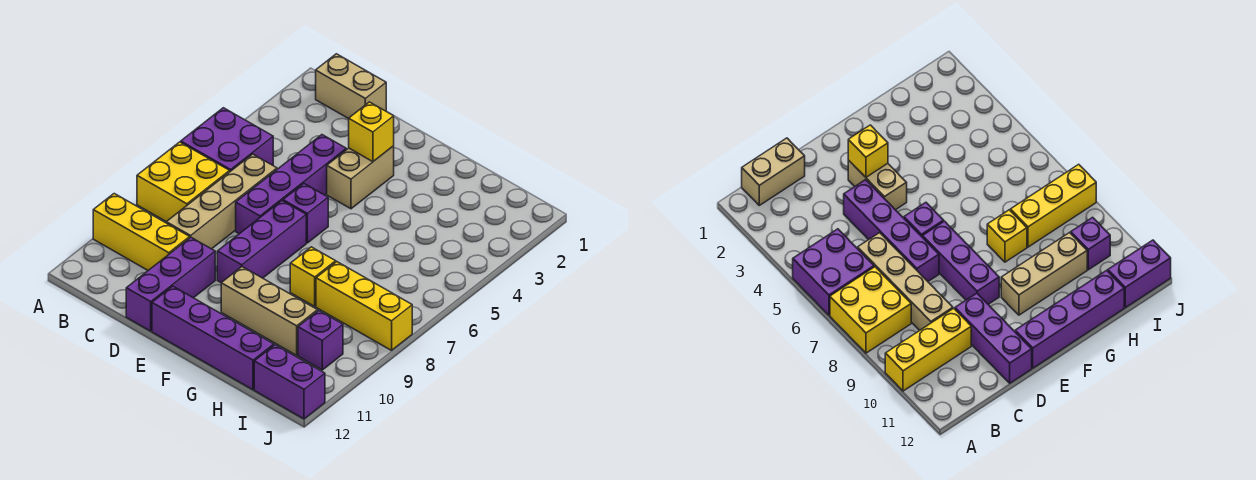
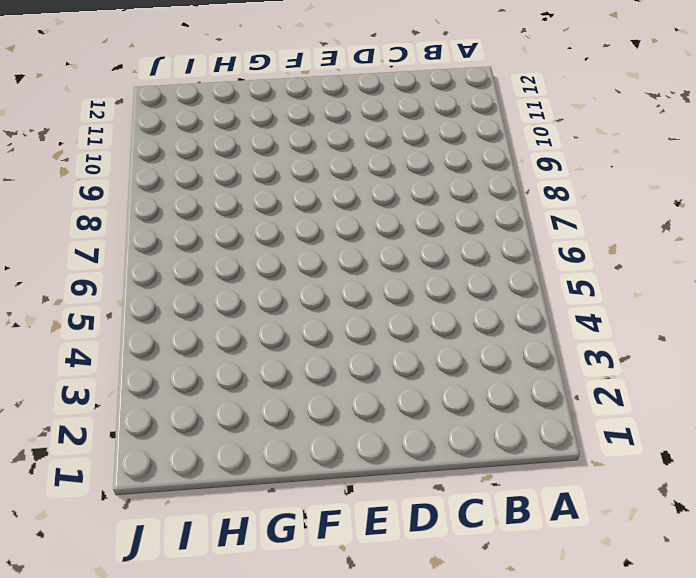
none -> purple 2x2 brick [181,108,273,171]
none -> yellow 2x2 brick [137,142,230,222]
none -> yellow 1x3 brick [93,194,190,270]

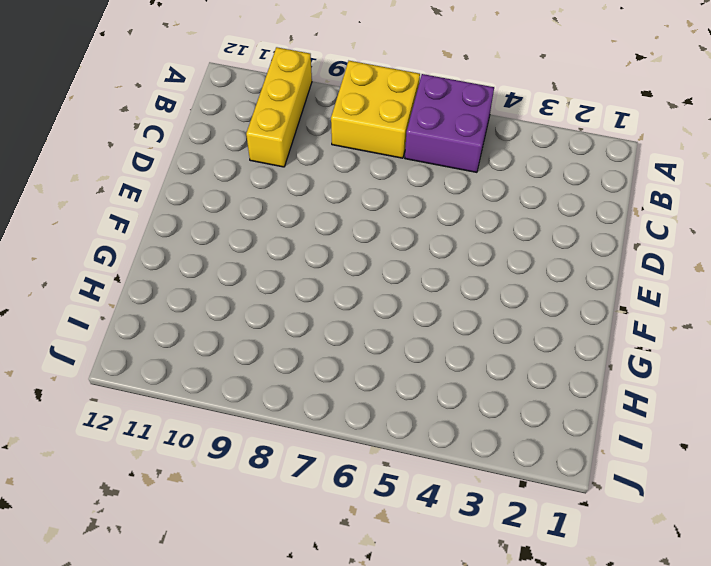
none -> tan 1x2 brick [316,54,386,119]
none -> tan 1x4 brick [166,154,277,249]
none -> purple 1x4 brick [236,135,346,234]

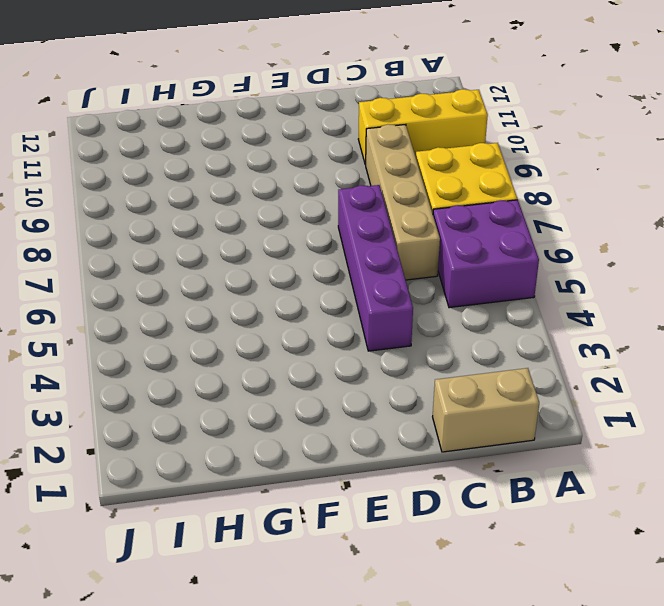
none -> purple 1x3 brick [126,237,215,331]
none -> tan 1x2 brick [327,146,394,209]
none -> purple 1x1 brick [283,184,328,243]

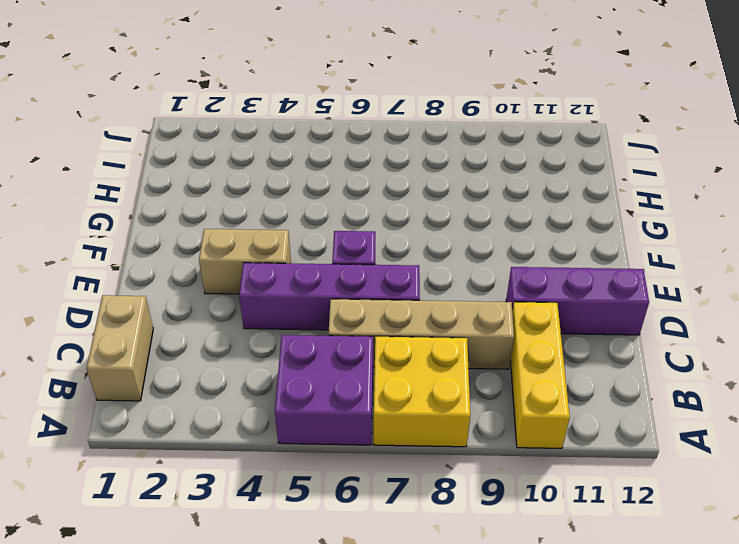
none -> purple 1x3 brick [217,201,306,283]
none -> purple 1x4 brick [152,286,274,390]
none -> tan 1x3 brick [221,267,318,355]

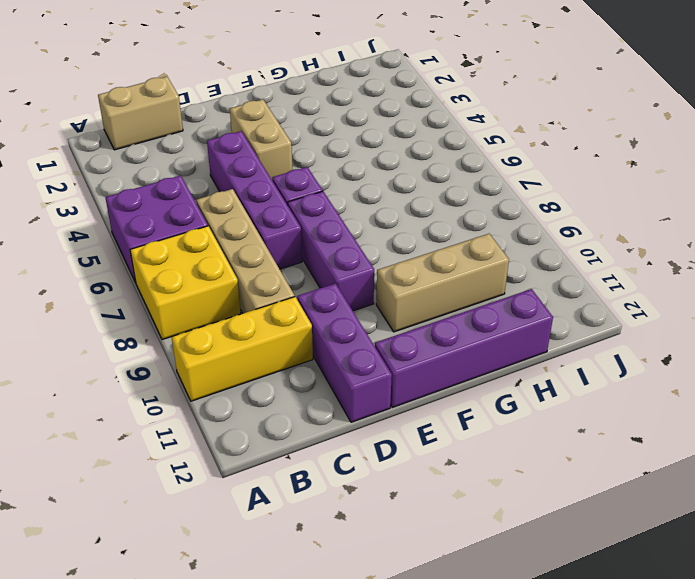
none -> yellow 1x1 brick [290,247,336,306]
none -> yellow 1x3 brick [316,262,412,350]
none -> purple 1x1 brick [298,311,343,370]

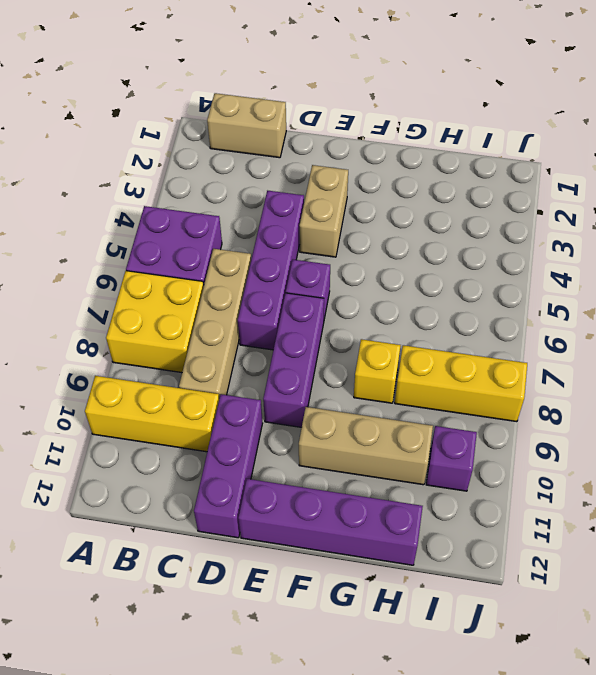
none -> purple 1x2 brick [254,345,325,419]
none -> yellow 1x1 brick [349,102,394,162]

